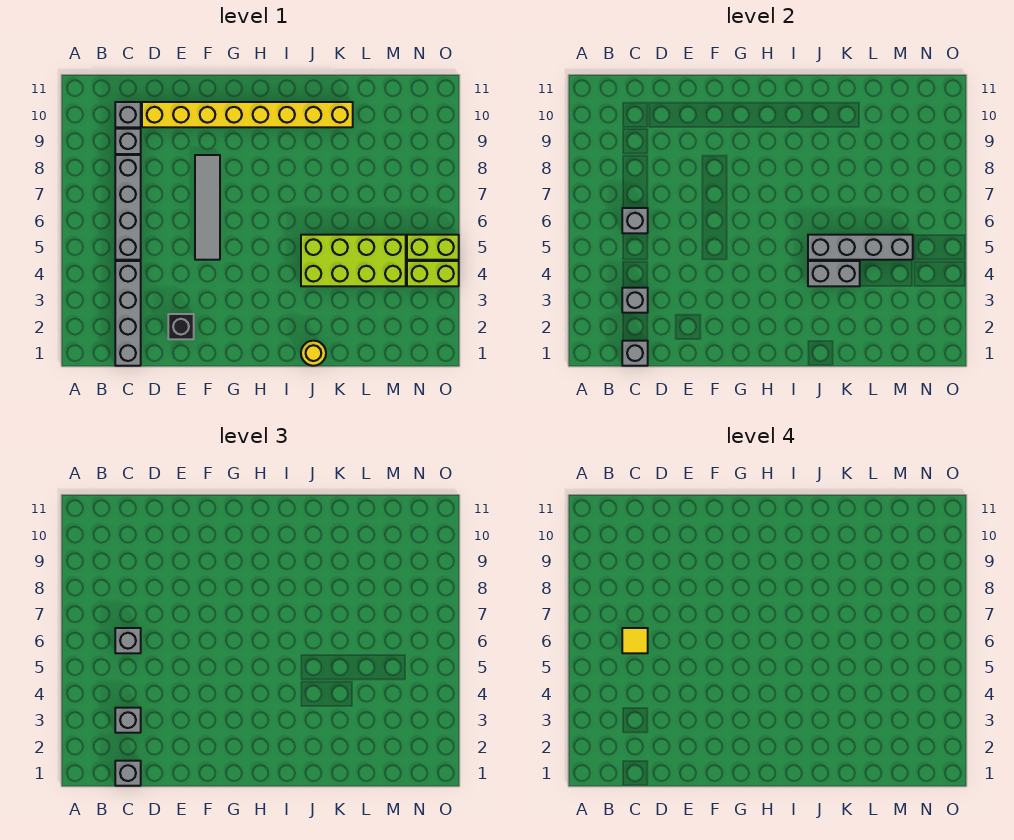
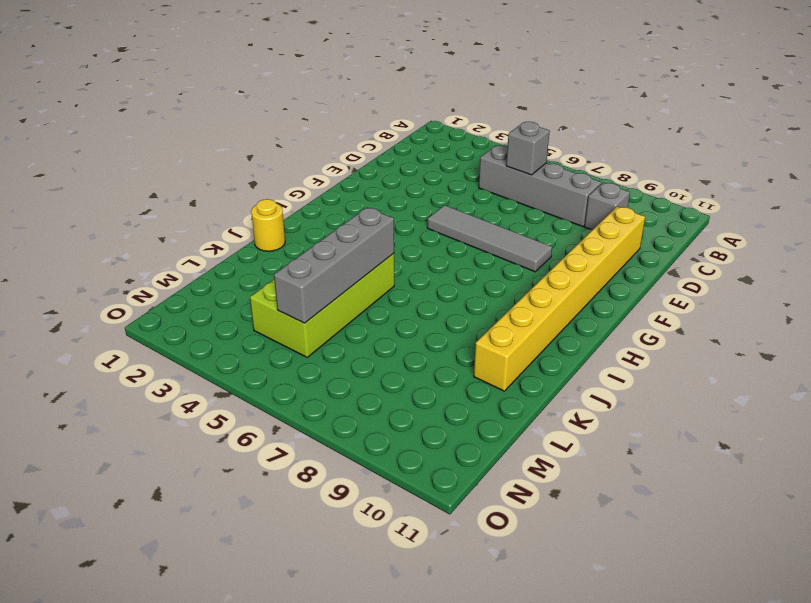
none -> grey 1x4 brick [115,261,141,366]
none -> grey 1x1 brick [115,102,141,127]
none -> black 1x1 brick [168,314,194,339]

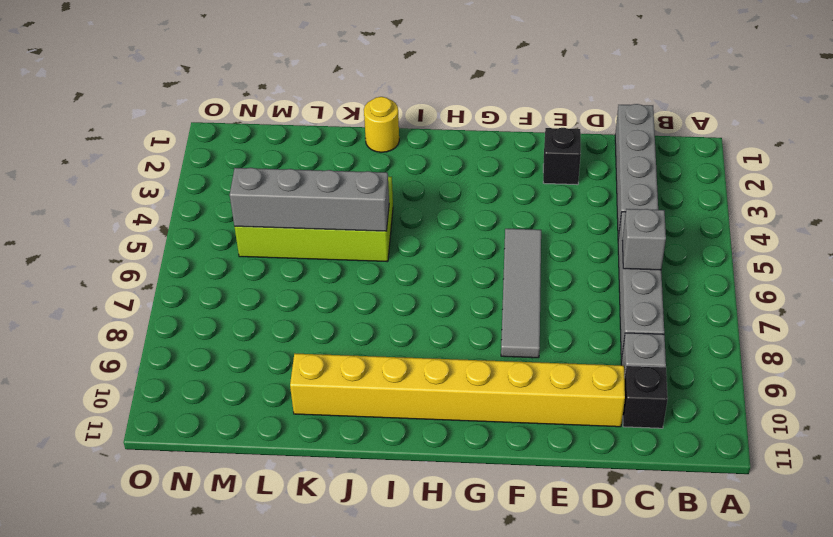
black 1x1 brick [623,366,668,428] -> grey 1x1 brick [115,102,141,127]
none -> lime 1x2 brick [407,261,459,286]
none -> lime 1x2 brick [407,235,459,260]
none -> grey 1x1 brick [622,341,648,366]

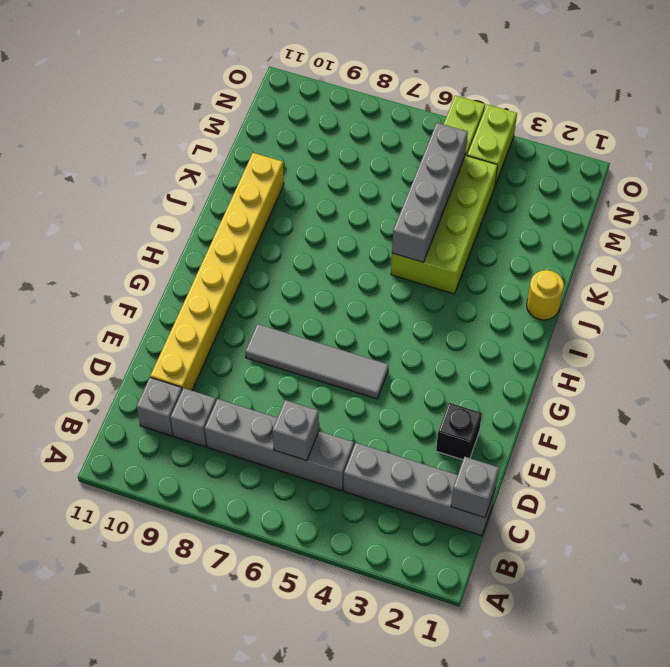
none -> grey 1x1 brick [622,288,648,313]
none -> grey 1x2 brick [808,261,860,286]
none -> grey 1x1 brick [115,761,141,786]

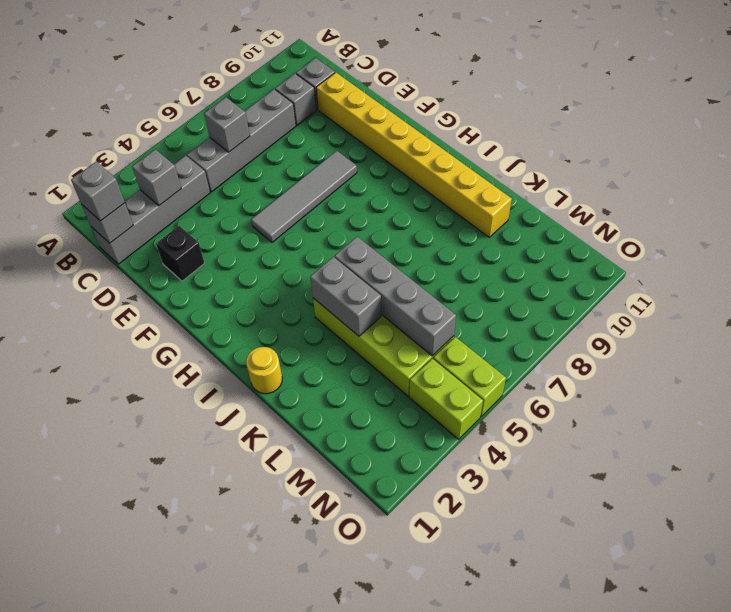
none -> grey 1x1 brick [115,708,141,733]
none -> grey 1x1 brick [115,628,141,653]
none -> yellow 1x1 tile [622,628,648,653]

